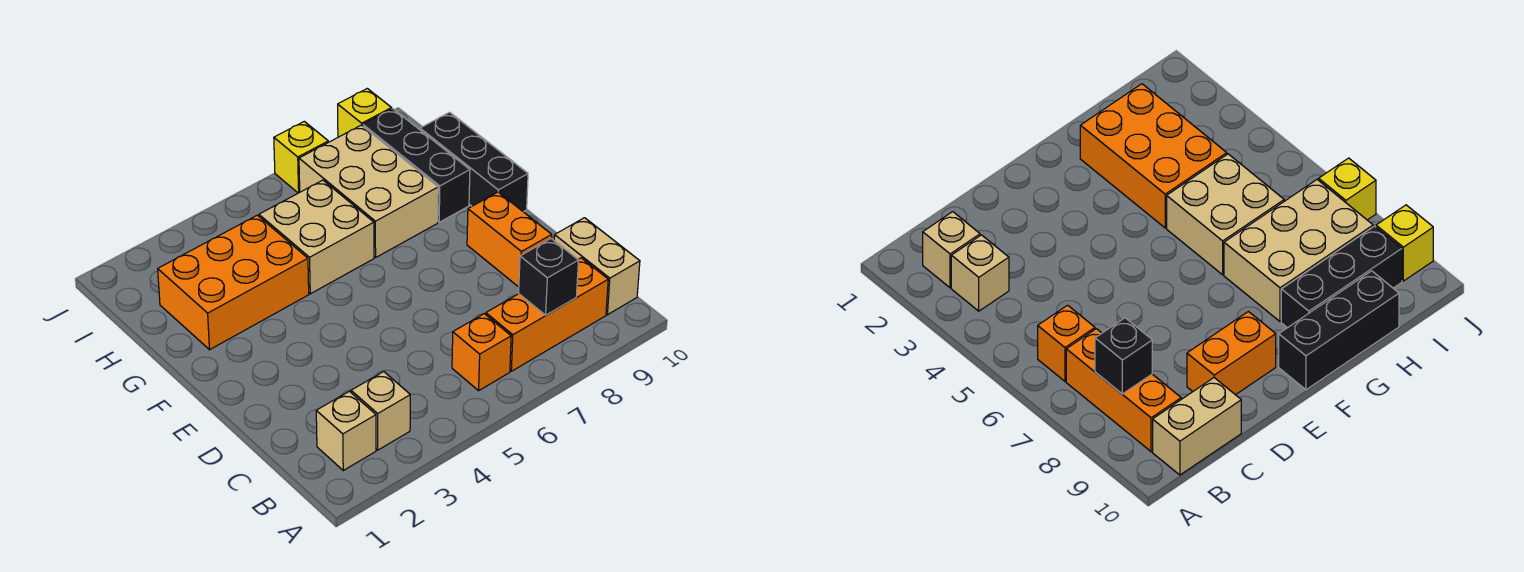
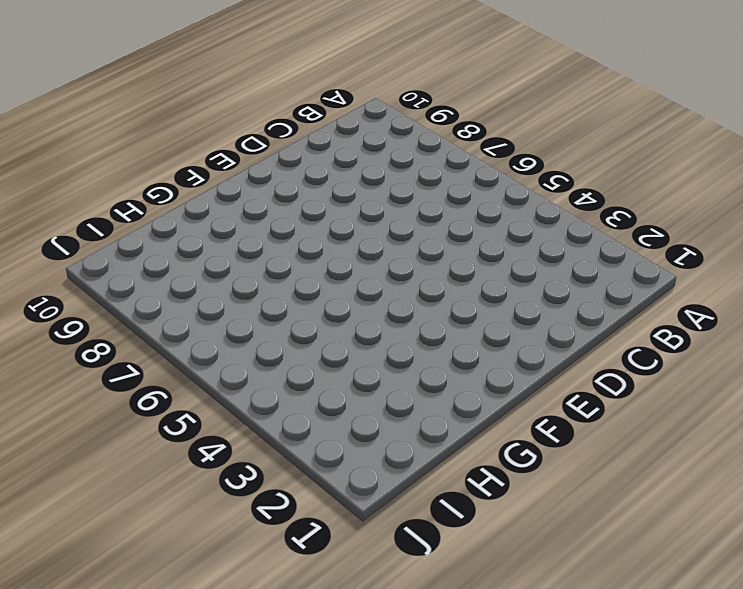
none -> tan 1x1 brick [316,391,376,470]
none -> tan 1x1 brick [351,372,410,450]
none -> orange 1x1 brick [452,314,511,391]

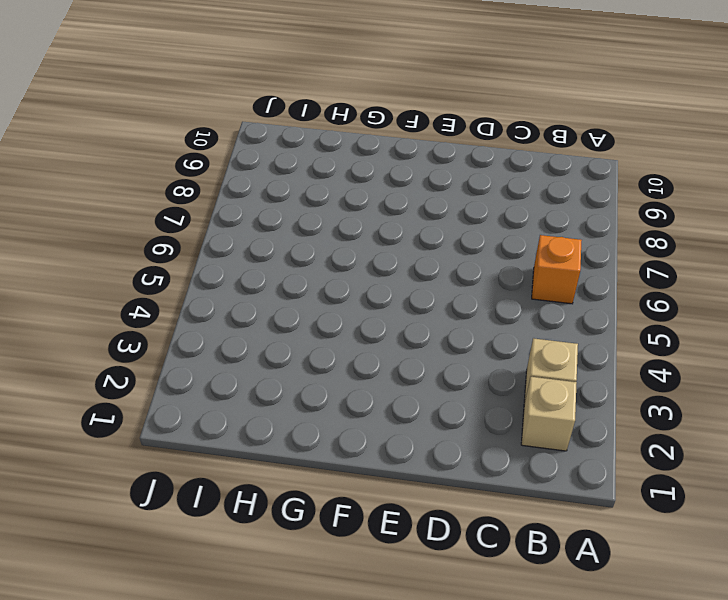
none -> orange 1x3 brick [486,258,608,371]
none -> tan 1x2 brick [554,218,640,315]
none -> orange 1x2 brick [467,192,552,287]

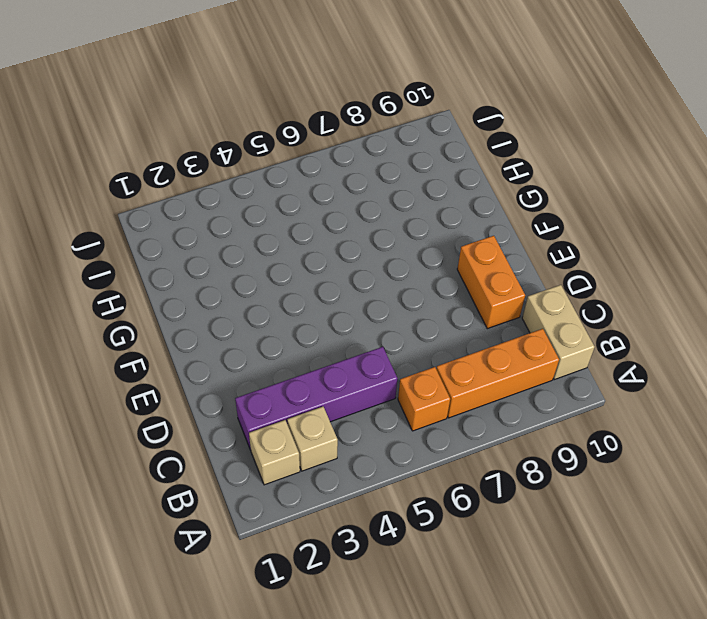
purple 1x4 brick [235,347,398,450] -> none
none -> black 1x3 brick [420,112,528,212]
none -> orange 2x3 brick [158,215,309,350]
none -> tan 2x2 brick [259,180,374,294]

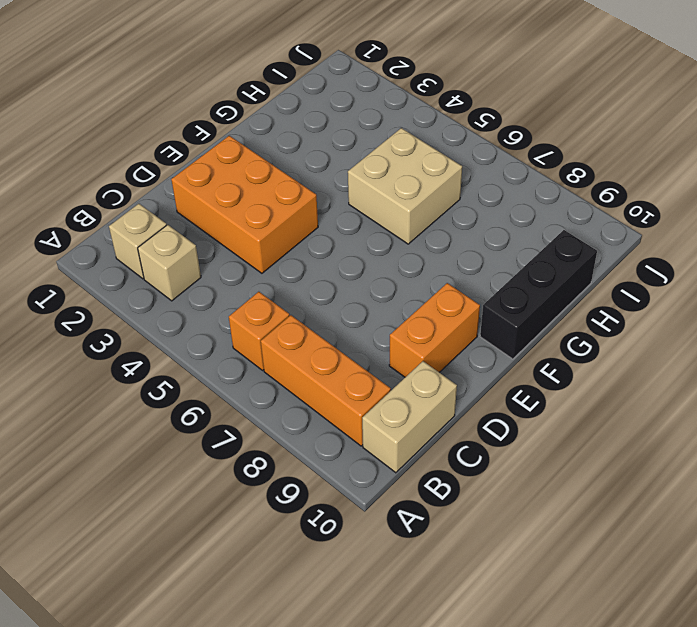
orange 2x3 brick [171,136,318,273] -> orange 2x3 brick moved to [158,215,309,350]
none -> tan 2x3 brick [299,125,438,258]
none -> black 1x3 brick [363,109,470,222]
none -> yellow 1x1 brick [274,121,328,193]

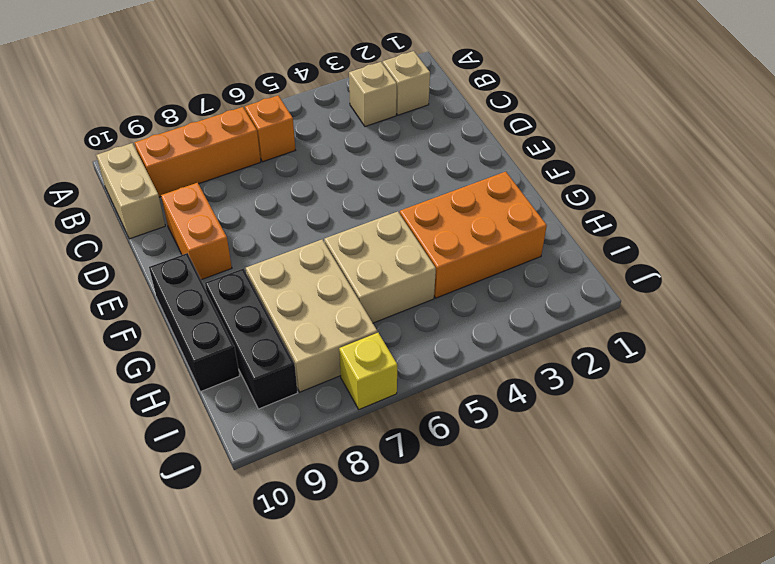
none -> yellow 1x1 brick [338,88,392,137]
none -> black 1x1 brick [519,239,579,315]

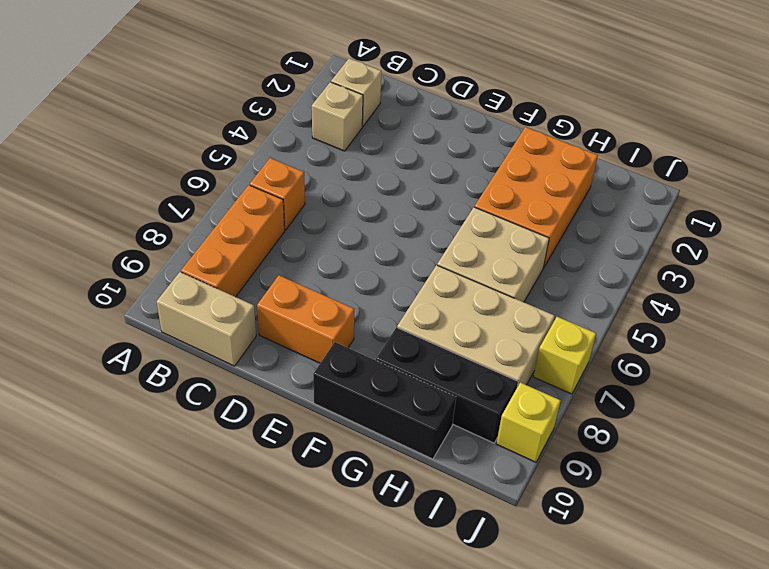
none -> black 1x1 brick [519,239,579,315]

